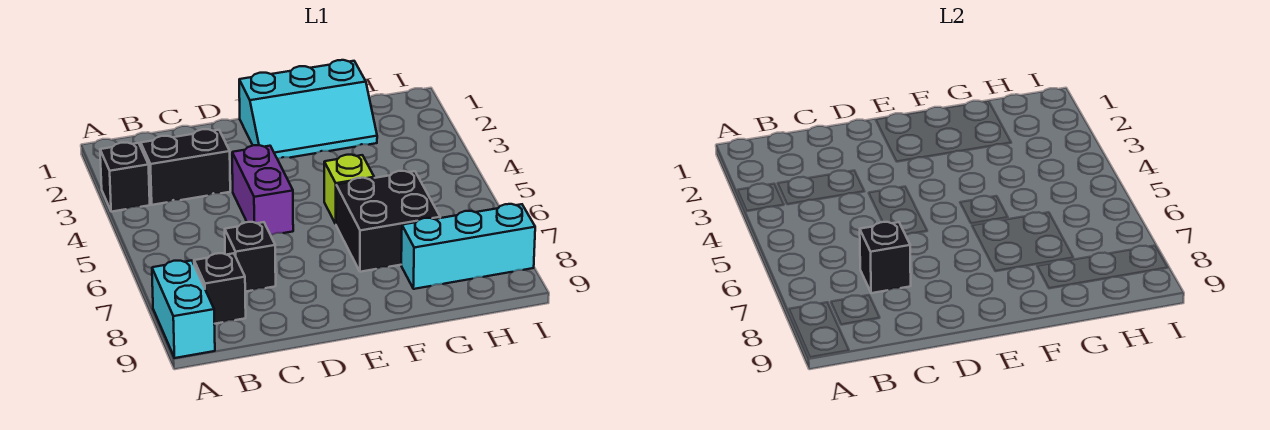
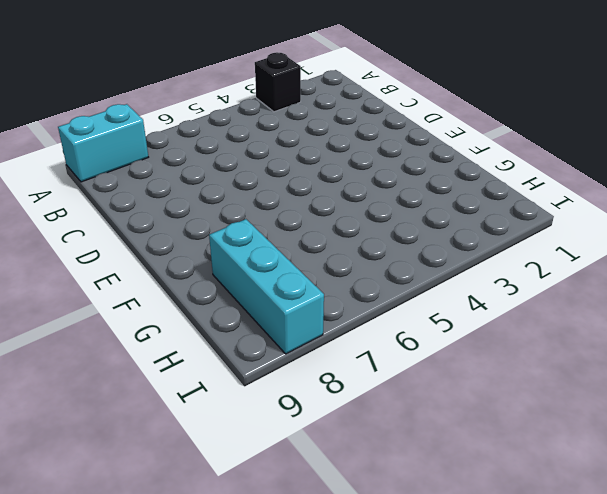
none -> black 1x2 brick [141,129,230,205]
none -> black 1x1 brick [194,253,246,324]

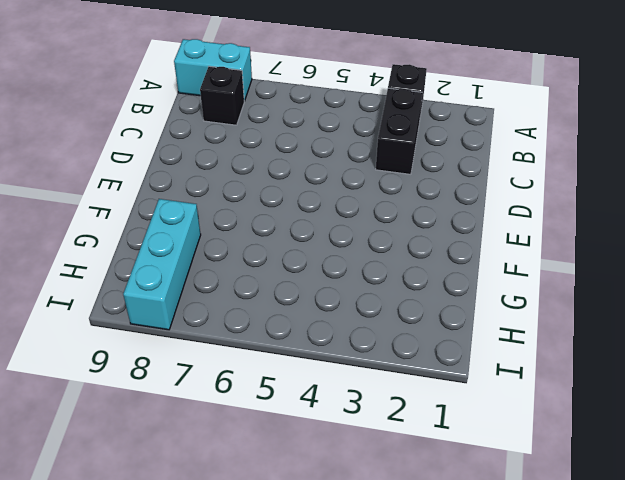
none -> black 1x1 brick [225,222,276,292]
none -> purple 1x2 brick [232,145,293,235]

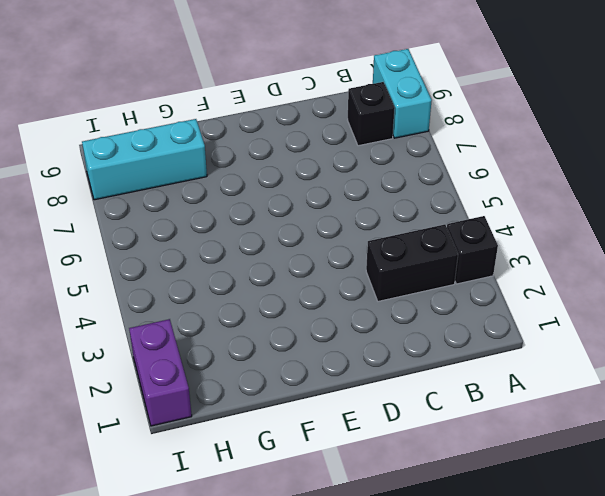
purple 1x2 brick [129,319,192,426] -> purple 1x2 brick moved to [232,145,293,235]
none -> black 1x1 brick [225,222,276,292]
none -> cyan 2x3 slope [239,60,377,159]

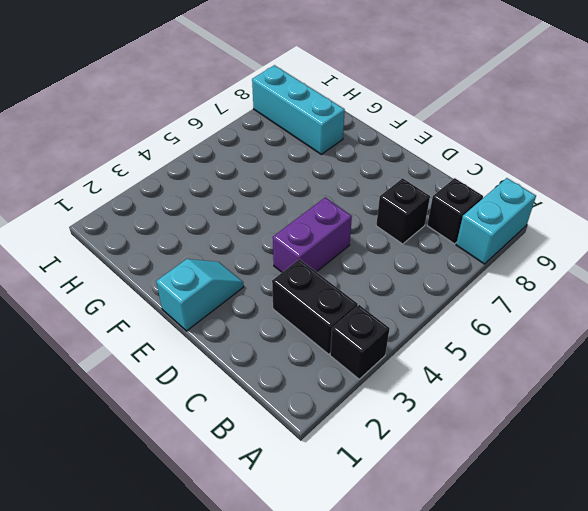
cyan 1x2 slope [156,259,244,331] -> cyan 2x3 slope [239,60,377,159]
none -> lime 1x1 brick [324,155,374,224]
none -> black 2x2 brick [336,171,440,272]

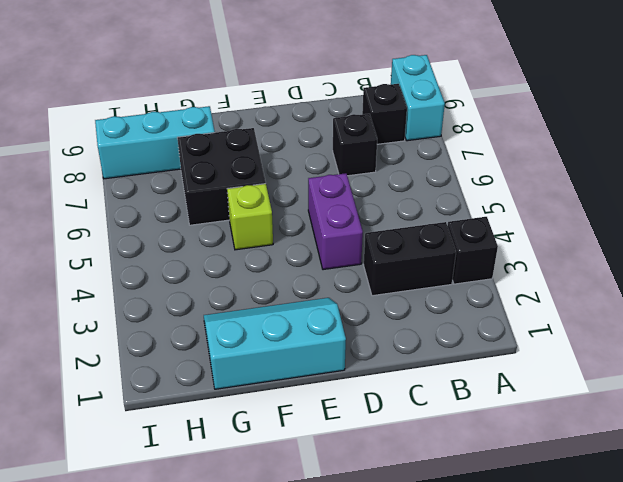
none -> black 1x1 brick [860,222,911,293]

